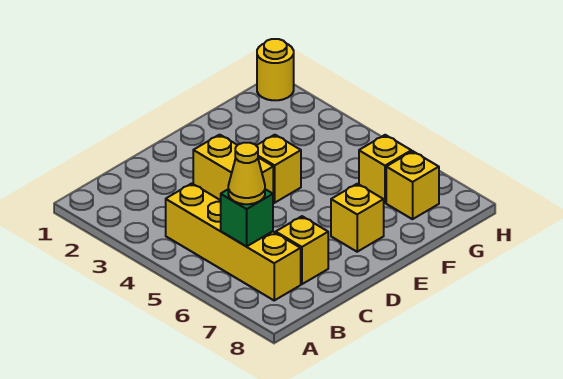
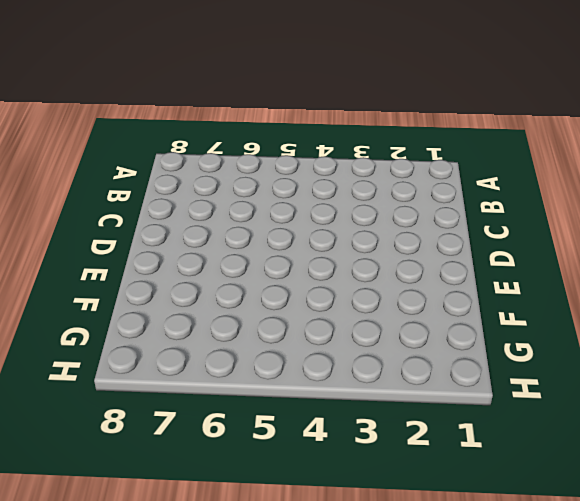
none -> yellow 1x4 brick [166,183,301,300]
none -> yellow 1x1 brick [276,216,328,284]

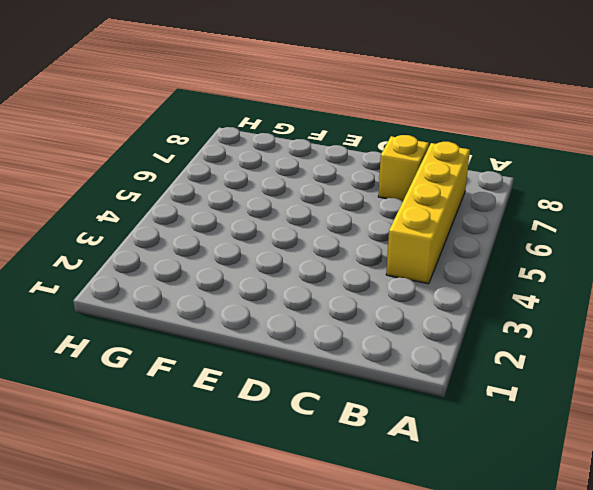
none -> yellow 1x2 brick [193,135,273,200]
none -> yellow 1x1 brick [256,135,301,203]

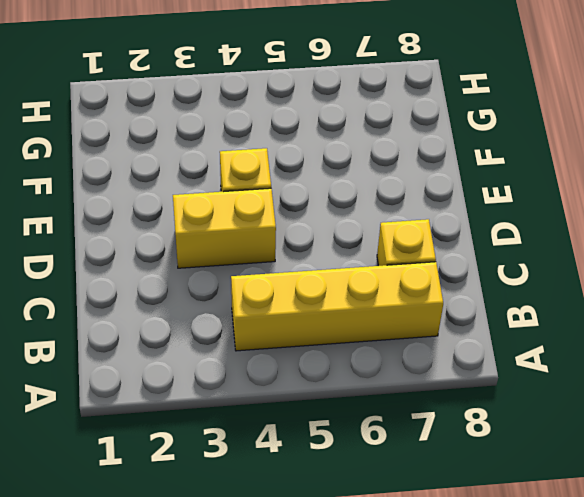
none -> yellow 1x1 brick [331,184,384,252]
none -> yellow 1x1 brick [359,135,411,203]

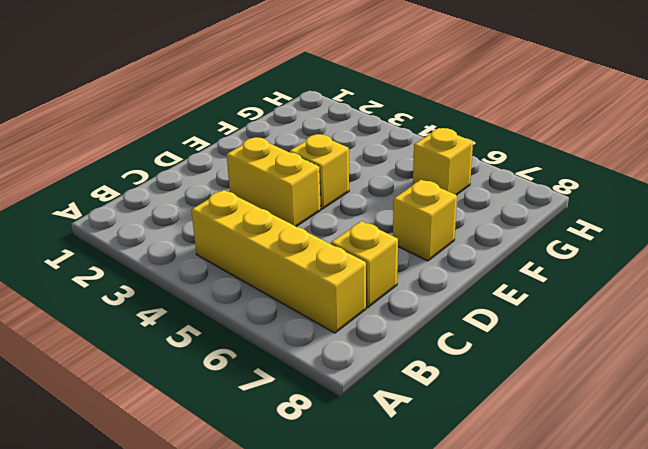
none -> yellow 1x1 brick [386,151,439,219]
none -> yellow 1x1 round brick [257,39,294,100]

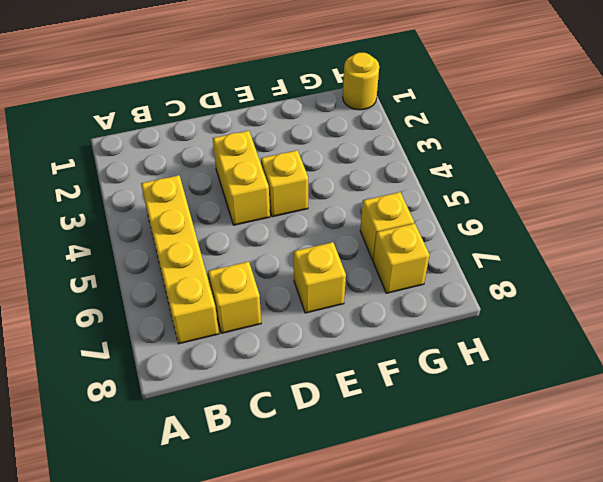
none -> green 1x1 brick [221,189,273,246]
none -> yellow 1x1 cone [228,143,265,204]

